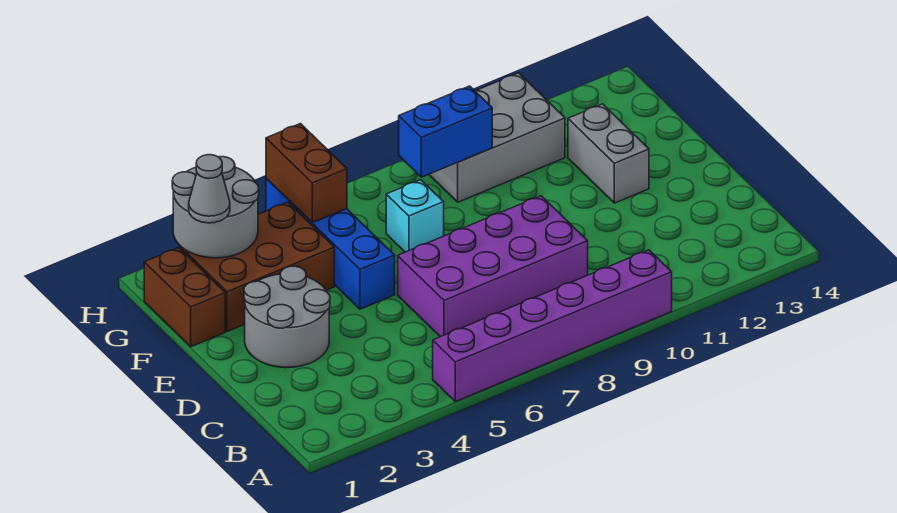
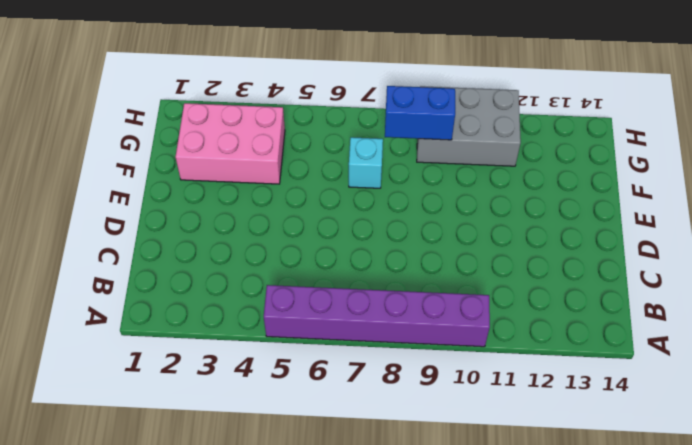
pink 2x3 brick [175,103,285,184] -> brown 2x3 brick [181,202,334,332]
none -> purple 2x4 brick [398,196,588,337]
none -> grey 2x2 round brick [244,266,330,368]
none -> blue 1x4 brick [266,178,395,309]

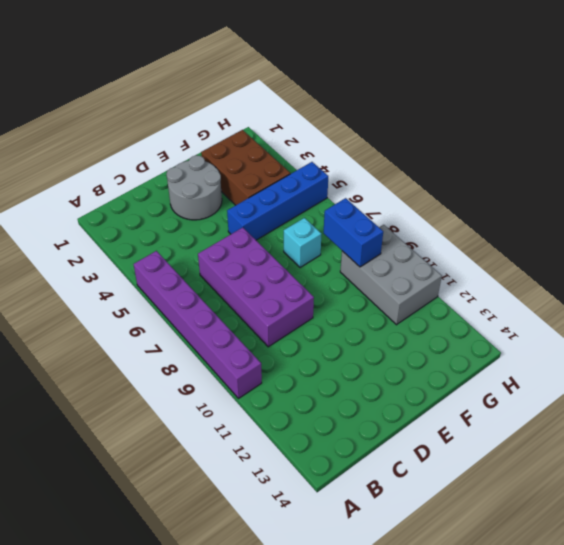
none -> grey 1x2 brick [568,104,649,203]
none -> brown 1x2 brick [144,248,225,347]
none -> grey 2x2 round brick [172,157,259,258]

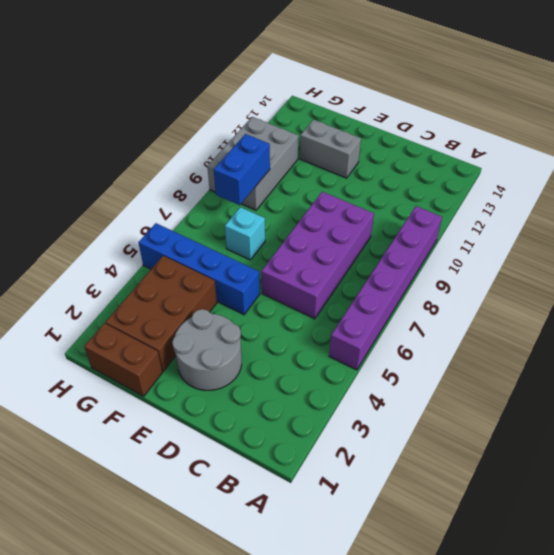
none -> grey 2x2 round brick [172,157,259,258]
none -> brown 1x2 brick [266,124,347,223]
none -> grey 1x1 cone [189,155,230,223]

